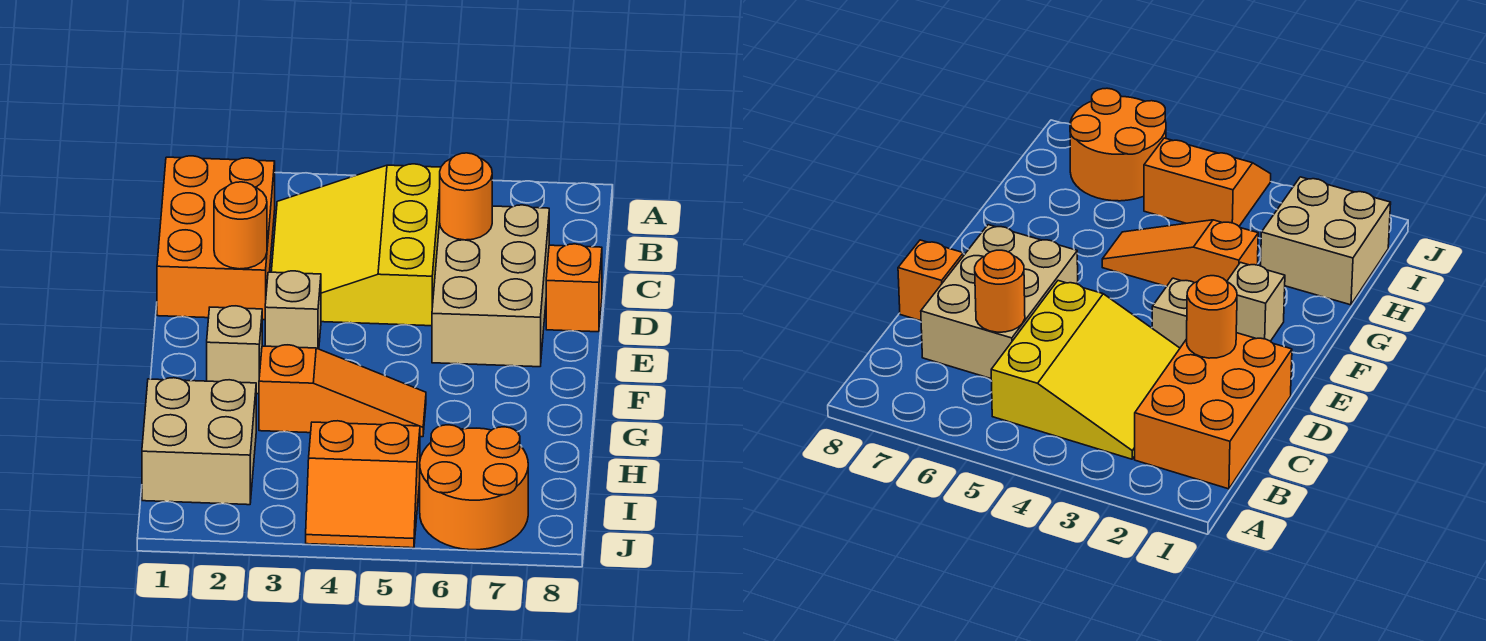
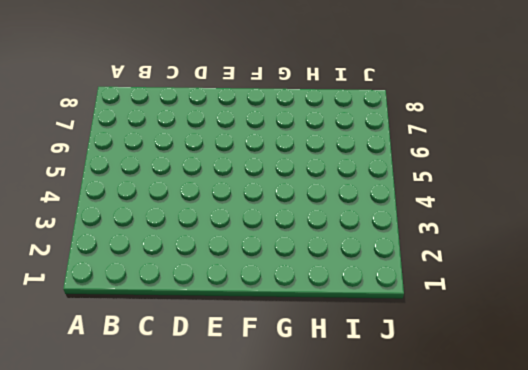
none -> orange 2x3 brick [157,156,275,320]
none -> yellow 3x3 slope [271,164,441,326]
none -> tan 2x3 brick [432,205,549,367]

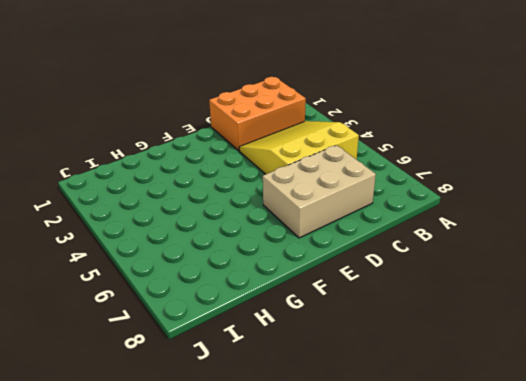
none -> orange 1x1 brick [546,244,602,332]
none -> tan 1x1 brick [265,271,321,349]
none -> tan 1x1 brick [207,306,262,394]

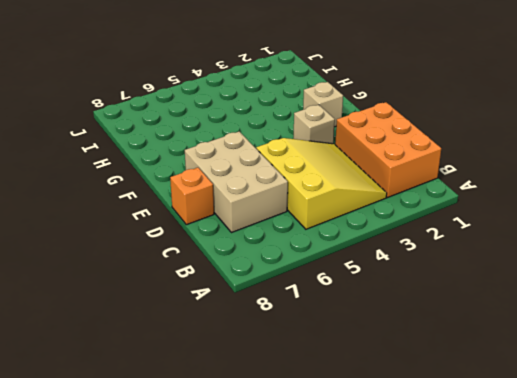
none -> orange 1x3 slope [259,345,426,437]
none -> tan 2x2 brick [142,378,256,505]
none -> orange 2x2 slope [306,421,420,548]

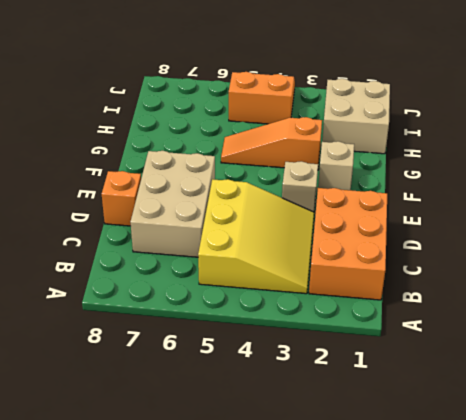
none -> orange 2x2 round brick [420,425,528,550]
none -> orange 1x1 round brick [440,153,492,240]
none -> orange 1x1 round brick [214,182,267,269]

